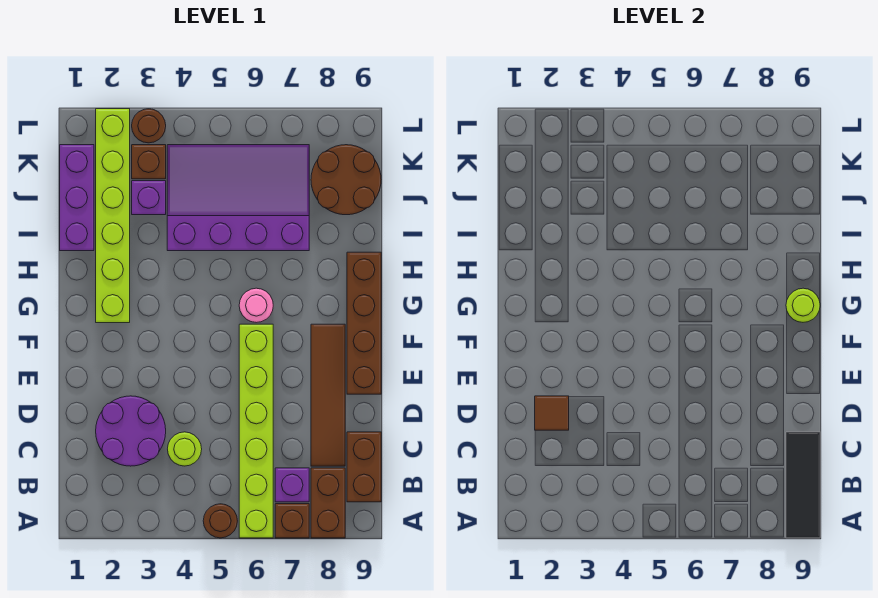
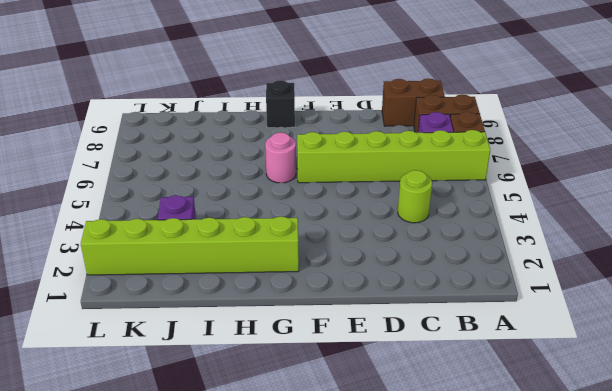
black 1x1 brick [266,80,295,128] -> brown 1x4 brick [347,252,381,394]
none -> brown 1x1 round brick [203,504,237,538]
none -> purple 2x2 round brick [96,396,166,466]
none -> brown 1x4 tile [311,324,345,466]

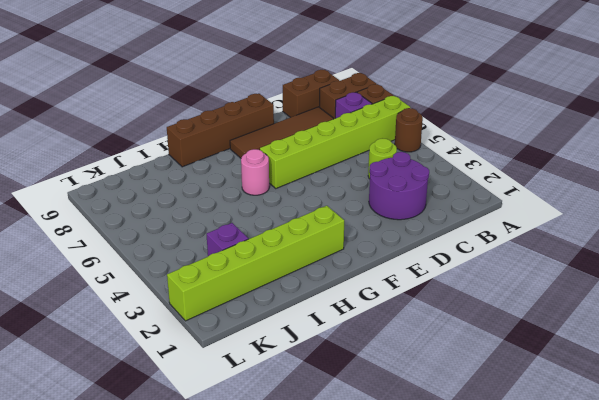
none -> purple 1x3 brick [60,145,94,251]
none -> purple 3x4 slope [167,145,309,251]
none -> brown 2x2 round brick [311,145,381,215]

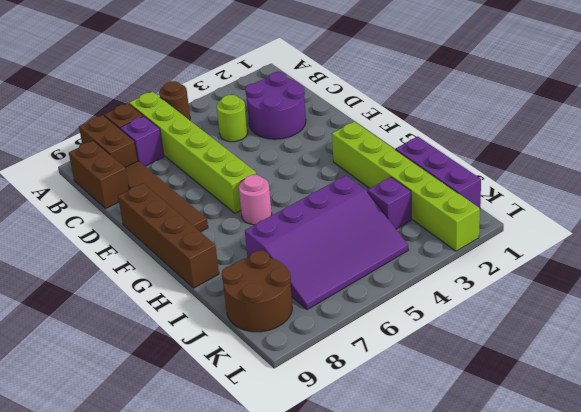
none -> brown 1x1 brick [132,145,166,179]
none -> brown 1x1 round brick [132,109,166,143]
none -> black 1x3 tile [786,432,820,538]

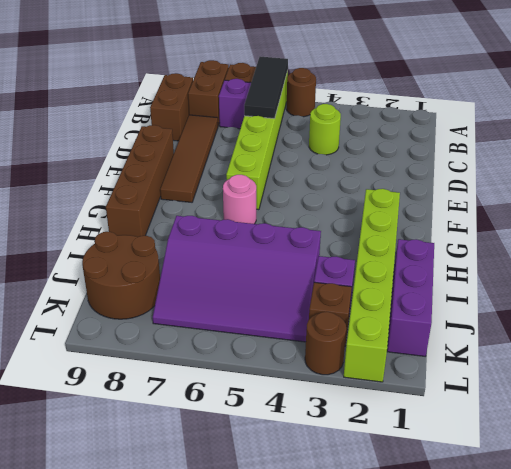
black 1x3 tile [244,57,288,119] -> black 1x3 tile moved to [786,432,820,538]
none -> purple 2x2 round brick [96,396,166,466]
none -> brown 1x1 tile [535,396,569,430]
none -> lime 1x1 round brick [786,288,820,322]

